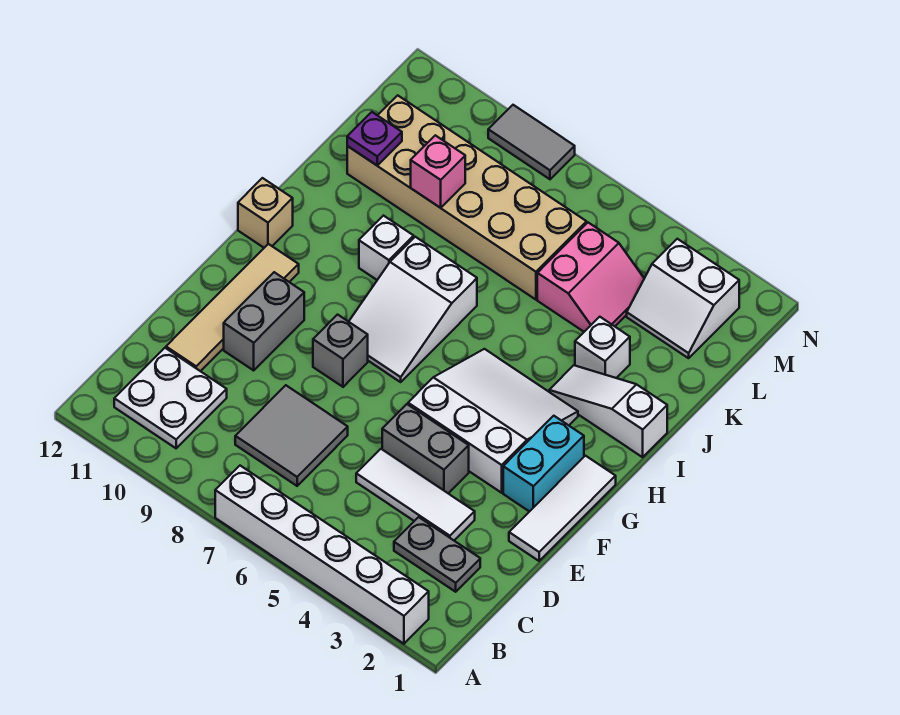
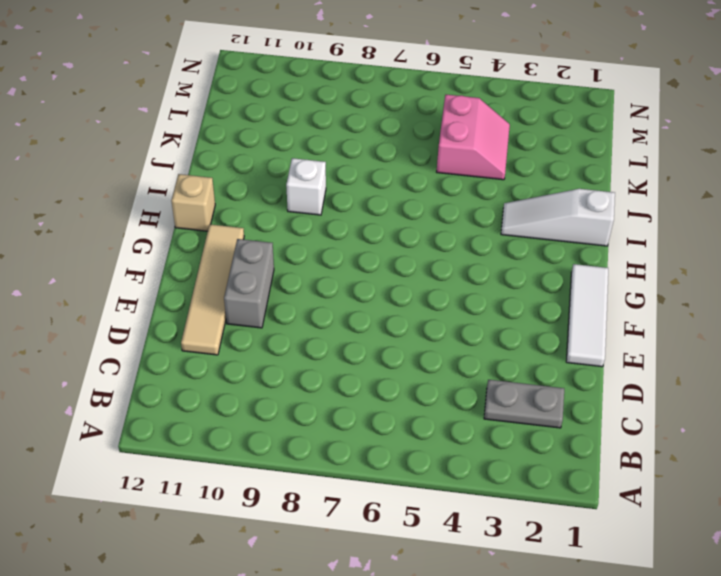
none -> white 1x6 brick [215,466,429,644]
none -> white 2x2 plate [114,348,227,448]
none -> grey 2x2 tile [235,385,348,486]

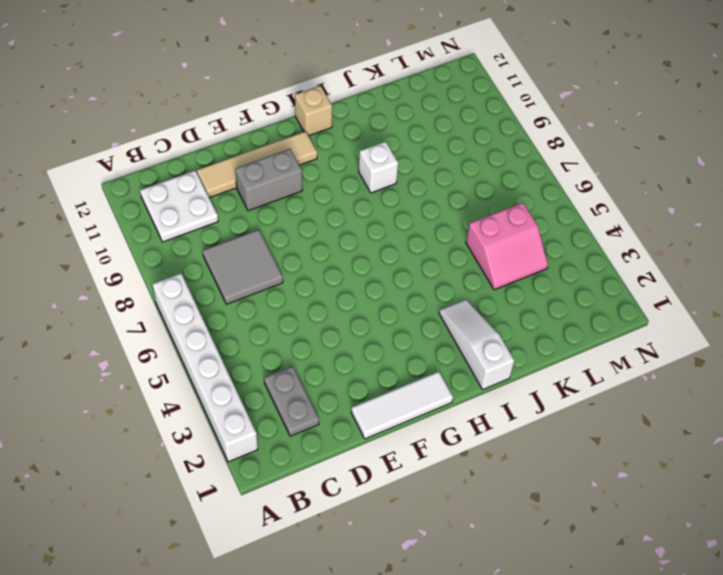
none -> white 1x3 tile [356,449,475,540]
none -> grey 1x2 brick [382,404,469,493]
none -> cyan 1x2 brick [503,416,584,512]

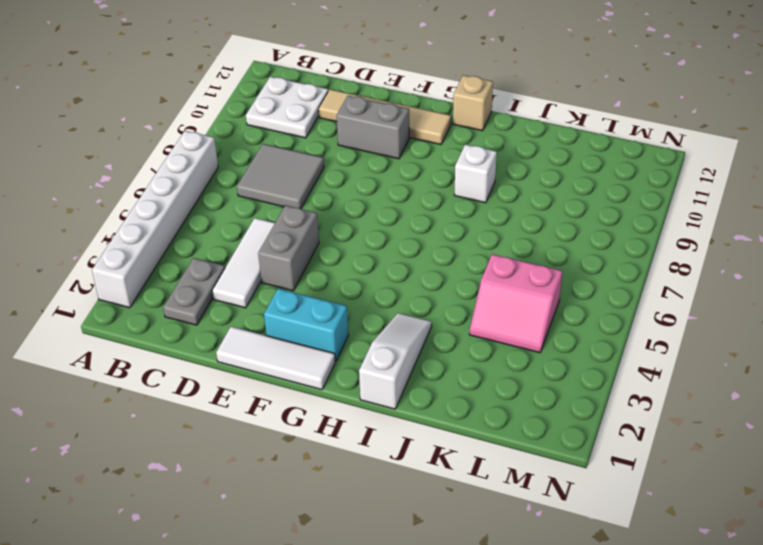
none -> white 3x3 slope [408,349,578,493]
none -> grey 1x1 brick [313,315,368,387]
none -> white 2x3 slope [349,237,477,382]

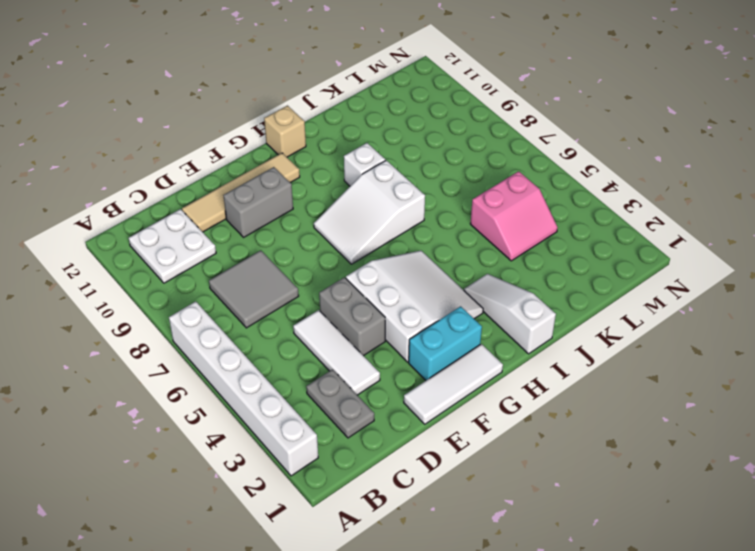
none -> grey 1x1 brick [313,315,368,387]
none -> white 1x1 brick [575,317,630,378]
none -> tan 2x6 brick [347,95,586,300]

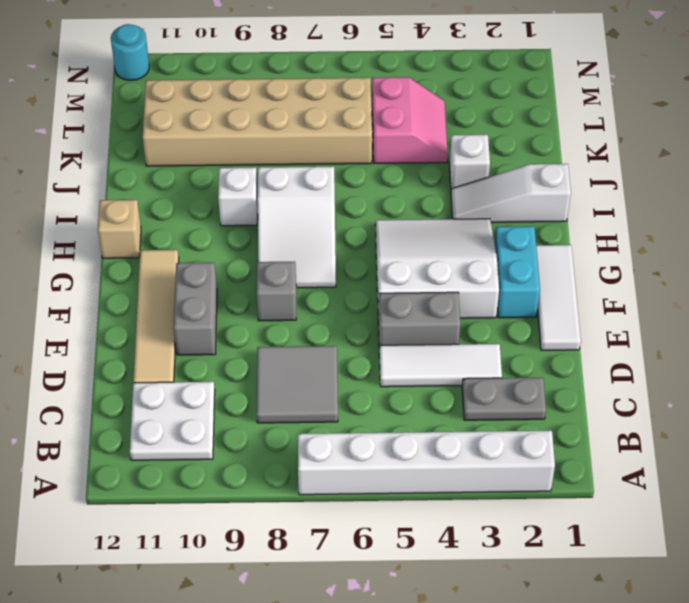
cyan 1x1 round brick [111,24,149,80] -> none
none -> white 2x2 slope [627,239,739,358]
none -> grey 1x2 tile [488,105,575,179]
none -> pink 1x1 brick [411,135,465,208]

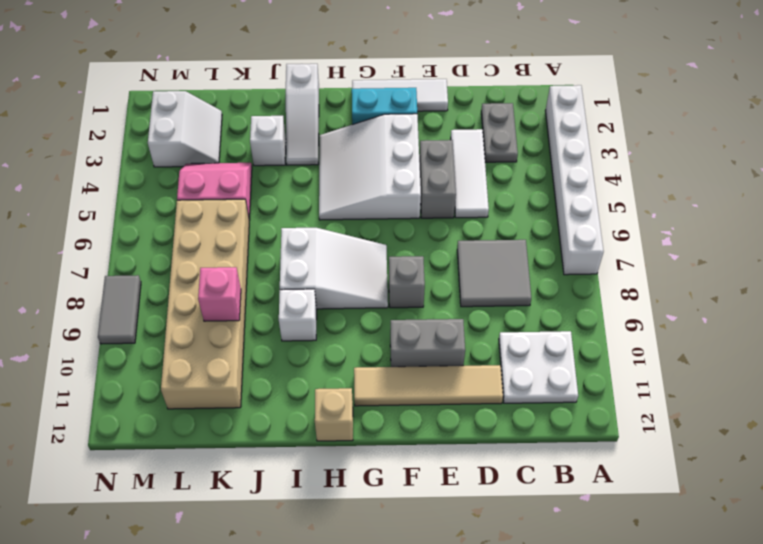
none -> purple 1x1 plate [347,112,402,165]

